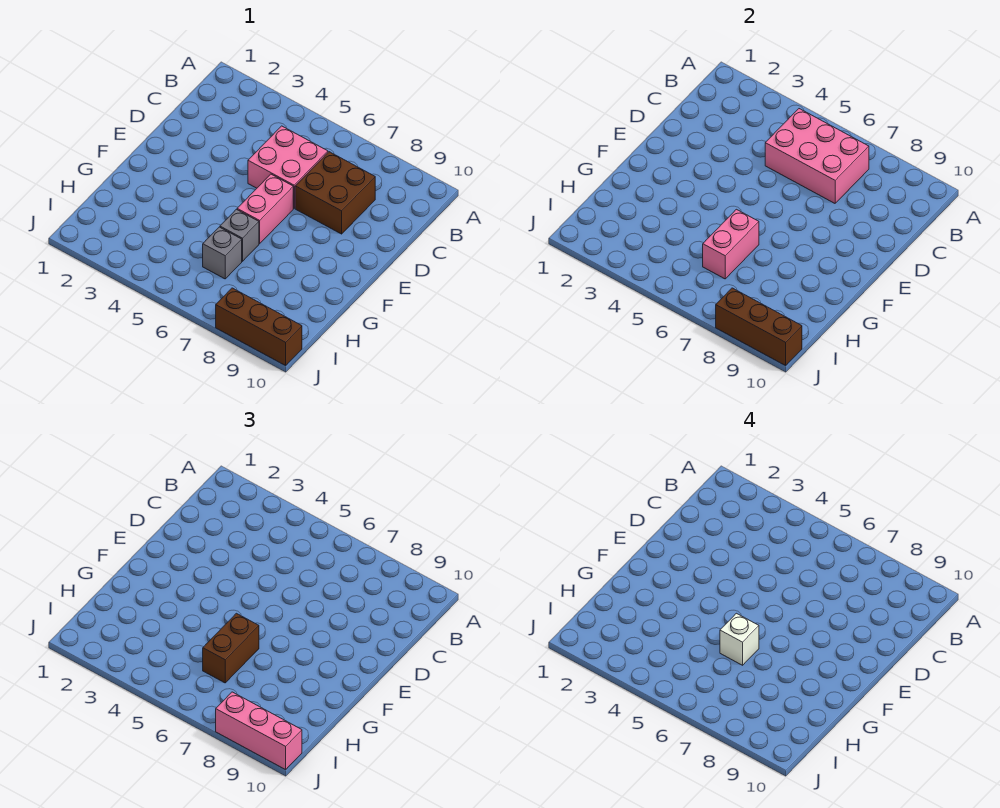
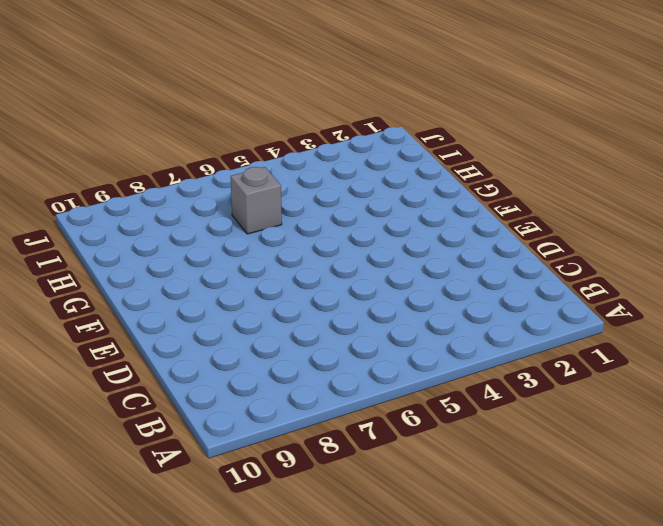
none -> pink 2x2 brick [248,126,328,208]
none -> brown 2x2 brick [295,152,375,234]
none -> pink 1x2 brick [237,174,293,244]

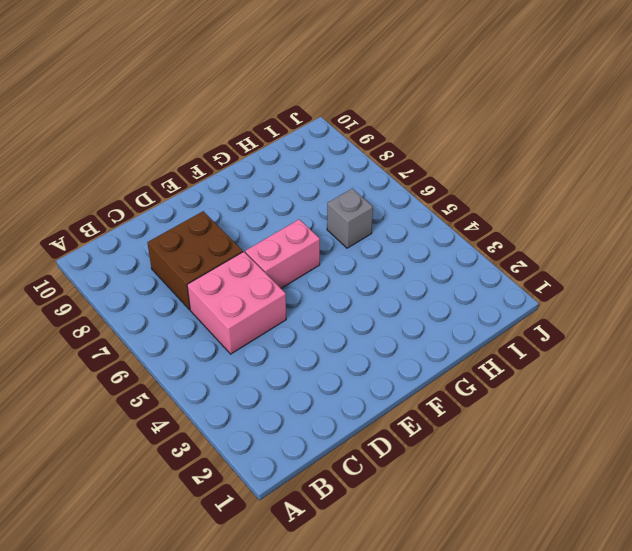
none -> grey 1x1 brick [220,209,259,261]
none -> brown 1x3 brick [216,288,302,366]
none -> pink 2x3 brick [765,109,869,203]

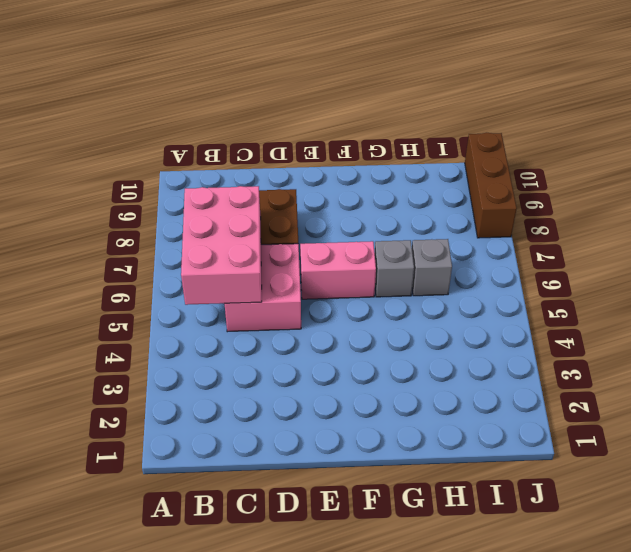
none -> pink 1x2 brick [703,209,759,279]
none -> brown 1x3 brick [716,288,802,366]
none -> brown 1x2 brick [203,613,259,683]

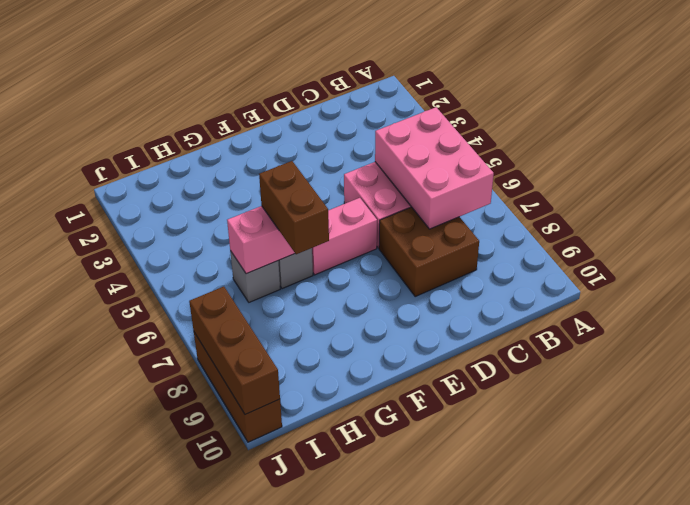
brown 1x2 brick [259,161,329,254] -> brown 1x2 brick turned to [203,613,259,683]
none -> pink 1x3 brick [216,692,302,770]
none -> white 1x1 brick [720,613,759,665]

